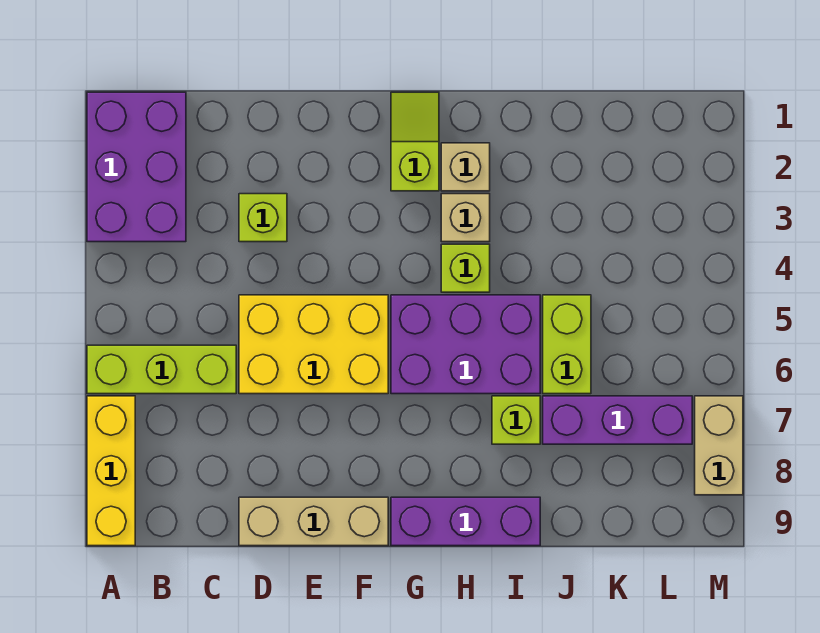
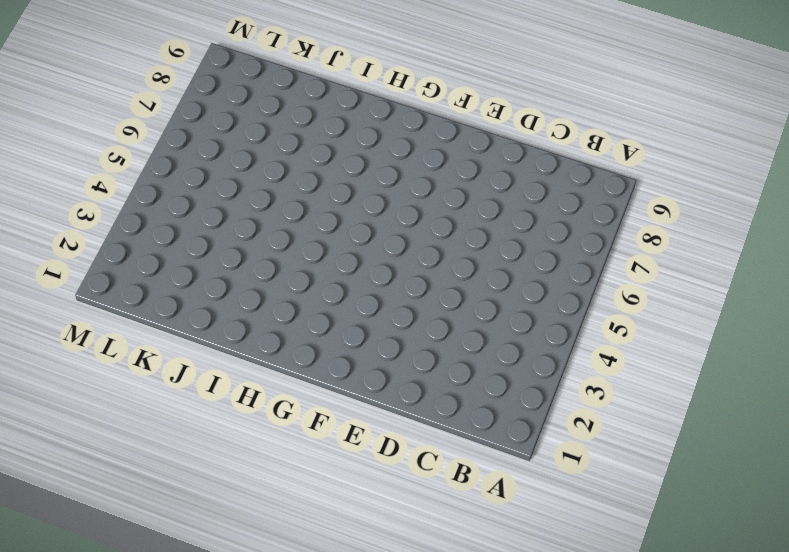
none -> purple 2x3 brick [87,92,186,242]
none -> lime 1x3 brick [87,345,236,394]
none -> yellow 1x3 brick [87,396,135,546]

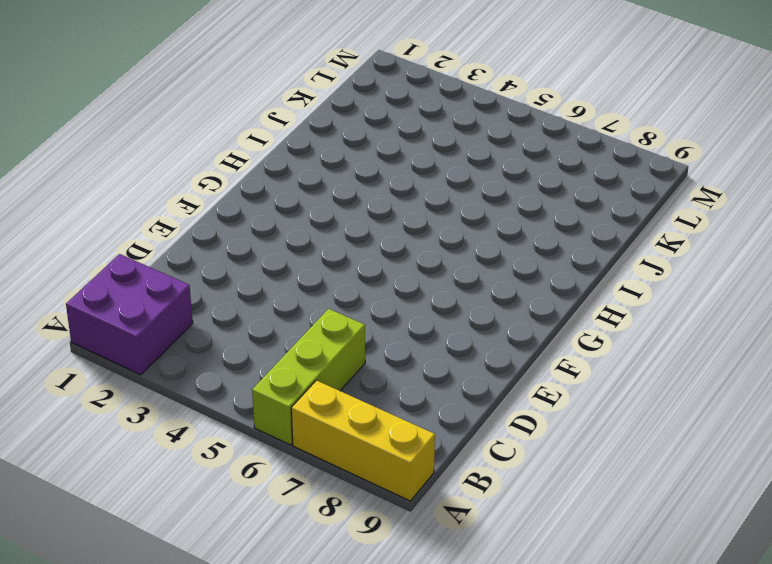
purple 2x2 brick [66,254,193,375] -> purple 2x3 brick [87,92,186,242]
none -> lime 1x1 brick [239,194,287,242]
none -> yellow 2x3 brick [239,295,388,394]
none -> tan 1x3 brick [239,497,388,546]

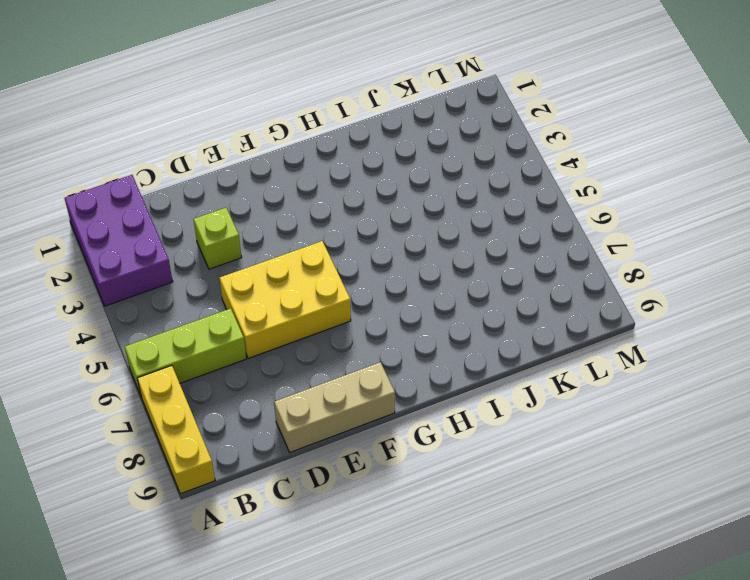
none -> lime 1x2 slope [391,92,439,191]
none -> purple 2x3 brick [391,295,540,394]
none -> purple 1x3 brick [391,497,540,546]

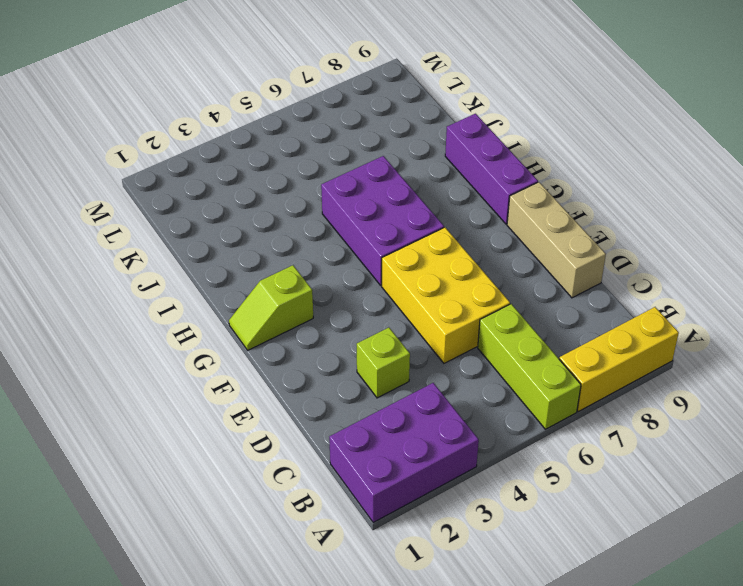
none -> tan 1x1 brick [441,143,490,191]
none -> tan 1x1 brick [441,194,490,242]
none -> lime 1x1 brick [441,244,490,292]

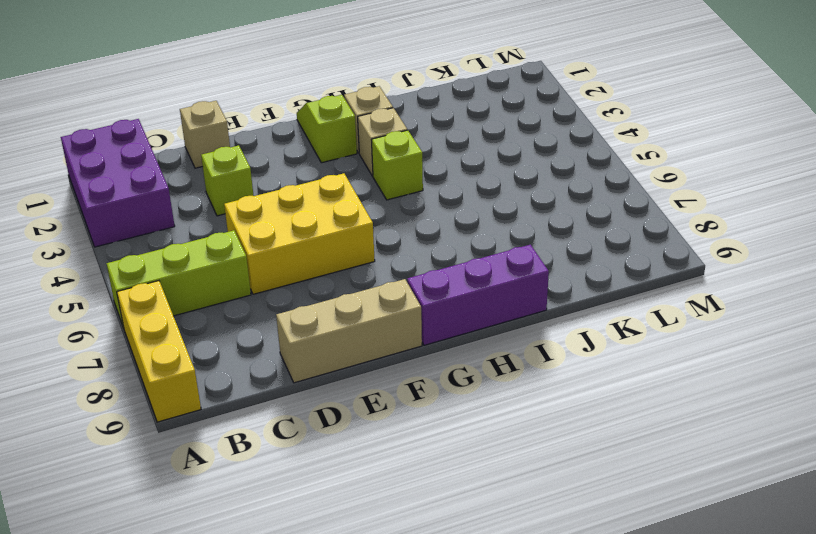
tan 1x1 brick [180,101,230,168] -> none
none -> purple 2x3 brick [391,295,540,394]
none -> lime 1x1 brick [492,396,540,444]
none -> lime 1x2 brick [543,295,591,394]

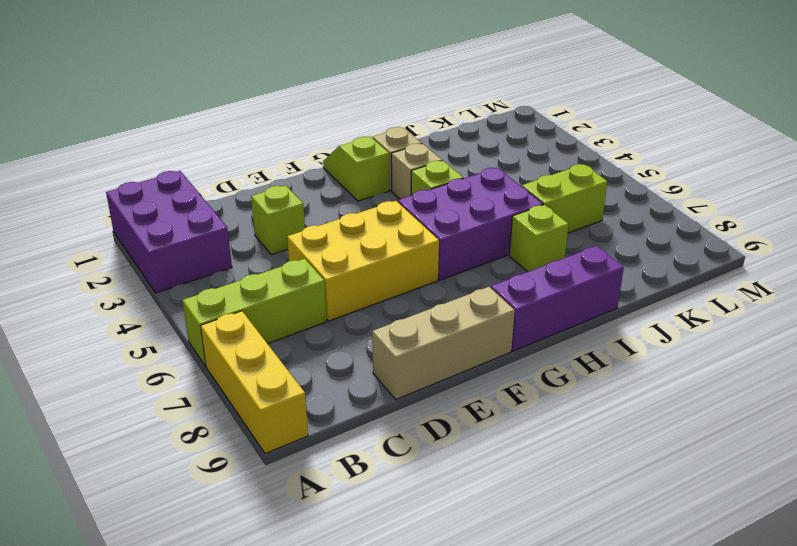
lime 1x2 brick [522,164,607,233] -> lime 1x2 brick turned to [543,295,591,394]
none -> purple 1x3 brick [543,396,692,444]
none -> tan 1x2 brick [695,396,743,495]

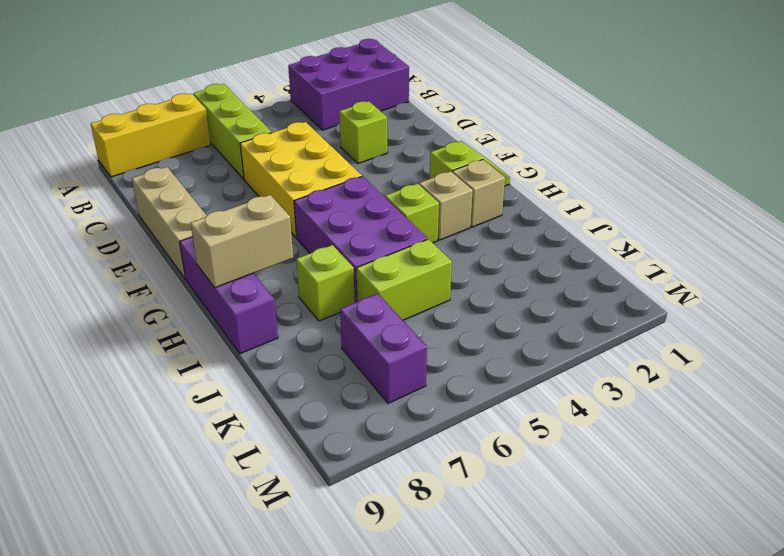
tan 1x2 brick [190,195,293,288] -> tan 1x2 brick moved to [695,396,743,495]
purple 1x2 brick [340,293,427,403] -> purple 1x3 brick [543,396,692,444]

